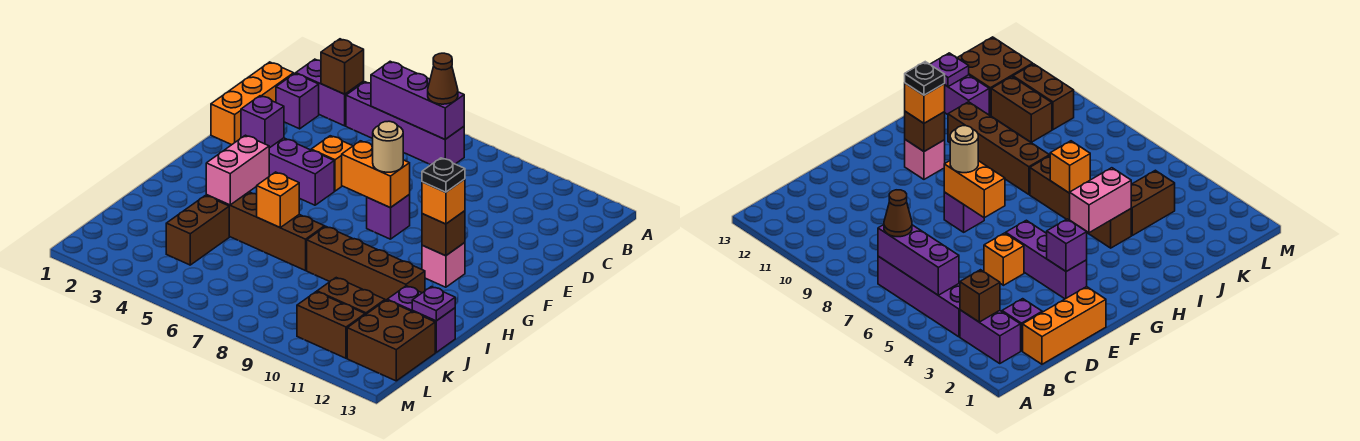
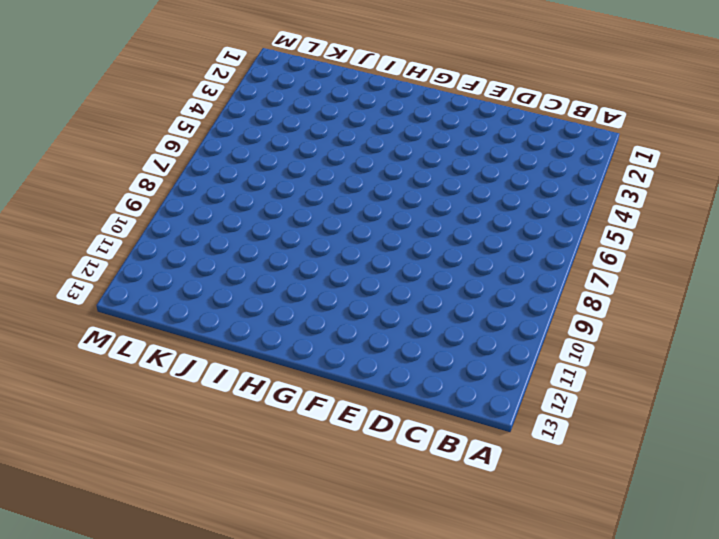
none -> purple 1x2 brick [296,59,364,126]
none -> purple 1x4 brick [346,82,464,165]
none -> orange 1x3 brick [211,62,294,145]

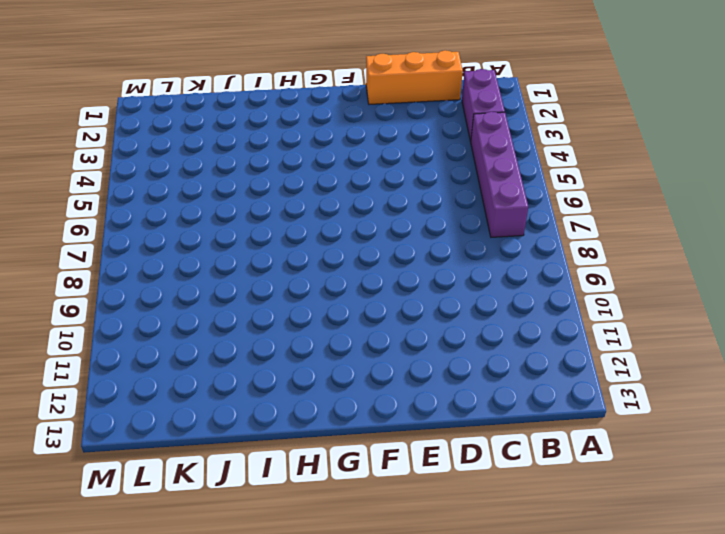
none -> purple 1x1 brick [276,73,319,129]
none -> orange 1x1 brick [311,136,352,191]
none -> purple 1x3 brick [269,138,334,205]

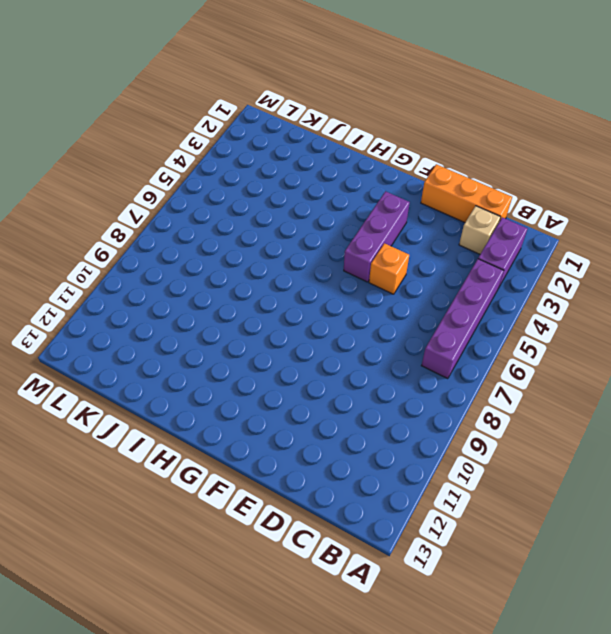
tan 1x1 brick [459,206,501,254] -> purple 1x1 brick [276,73,319,129]
none -> purple 1x1 brick [367,195,410,239]
none -> pink 1x1 brick [422,243,465,287]
none -> brown 1x4 brick [206,192,325,271]

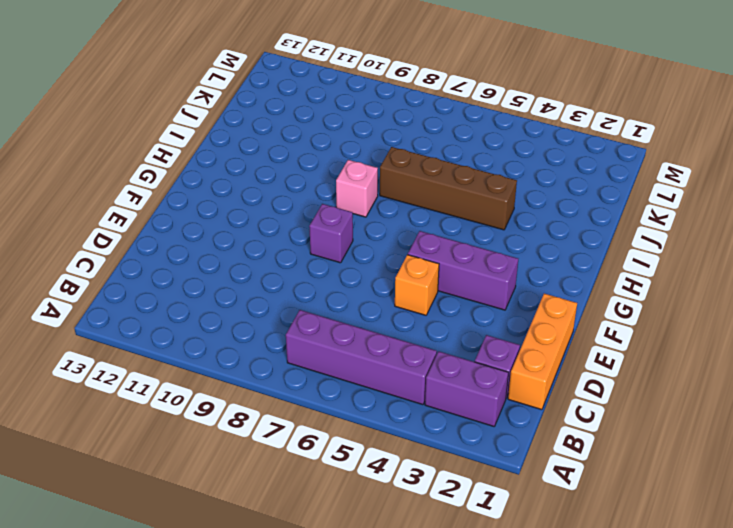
pink 1x1 brick [336,160,378,217] -> pink 1x1 brick moved to [422,243,465,287]
none -> brown 1x4 brick [307,227,425,300]
none -> brown 1x2 brick [166,196,229,265]
none -> purple 1x2 brick [387,286,455,352]

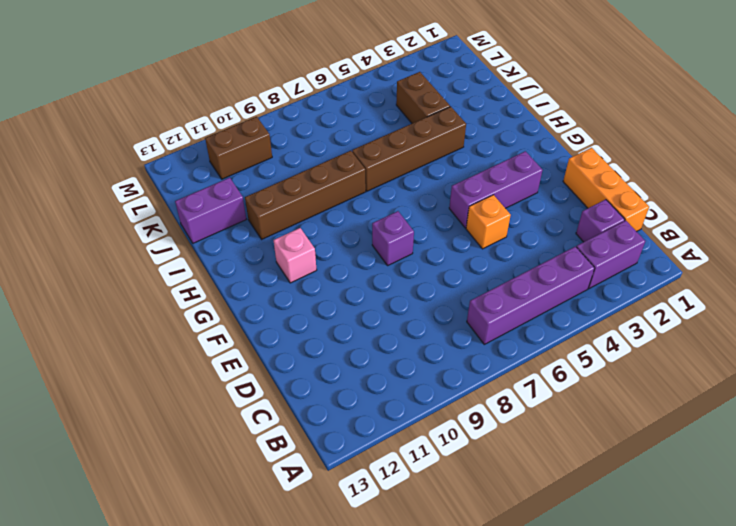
none -> brown 1x2 brick [317,278,385,315]
none -> brown 2x2 brick [347,300,435,381]
none -> brown 1x1 brick [321,39,364,94]

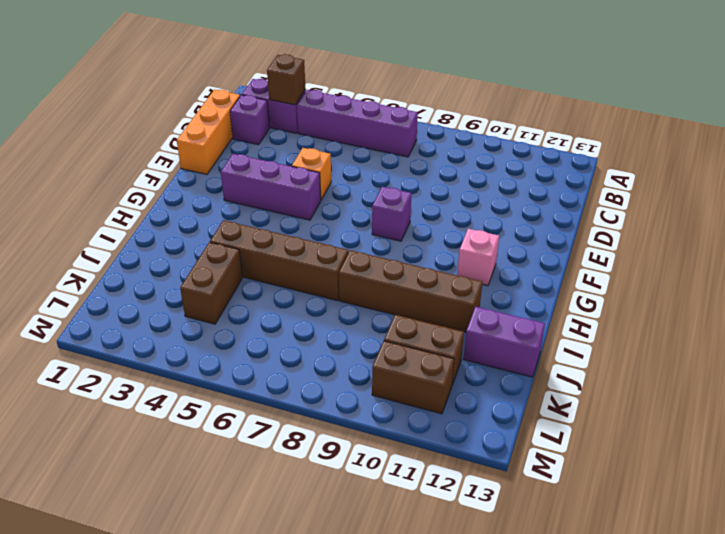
none -> brown 2x2 brick [347,300,435,381]
none -> purple 1x3 brick [371,61,464,139]
none -> purple 1x1 brick [241,96,284,148]

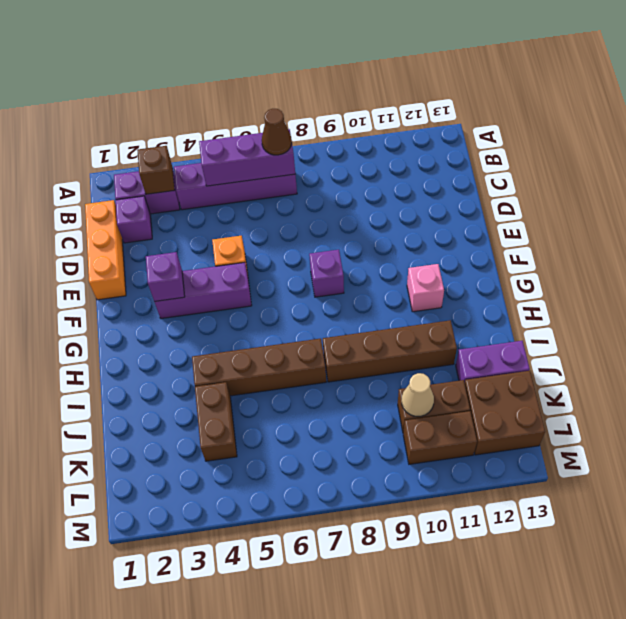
tan 1x1 cone [402,373,434,416] -> none
none -> orange 1x2 brick [342,141,410,208]
none -> brown 1x1 brick [422,211,465,256]
none -> pink 1x2 brick [206,135,269,205]

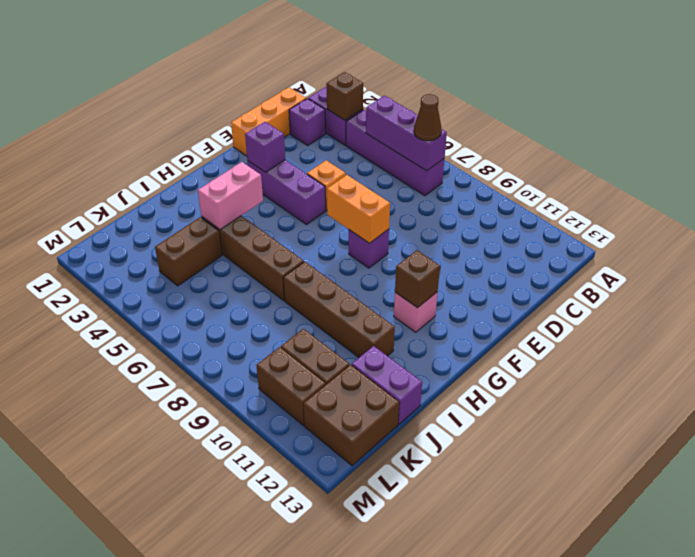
none -> orange 1x1 brick [257,172,299,227]
none -> purple 1x1 plate [412,287,455,321]
none -> tan 1x1 round brick [373,121,403,172]

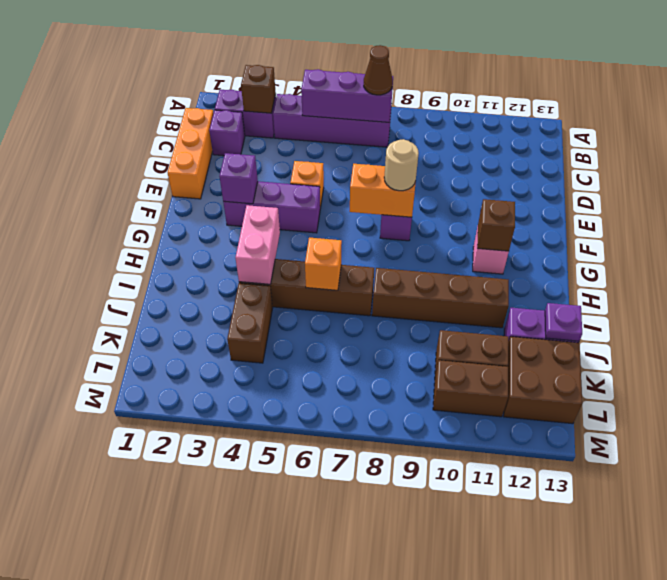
none -> orange 1x1 brick [422,179,465,224]
none -> black 1x1 plate [422,158,465,192]

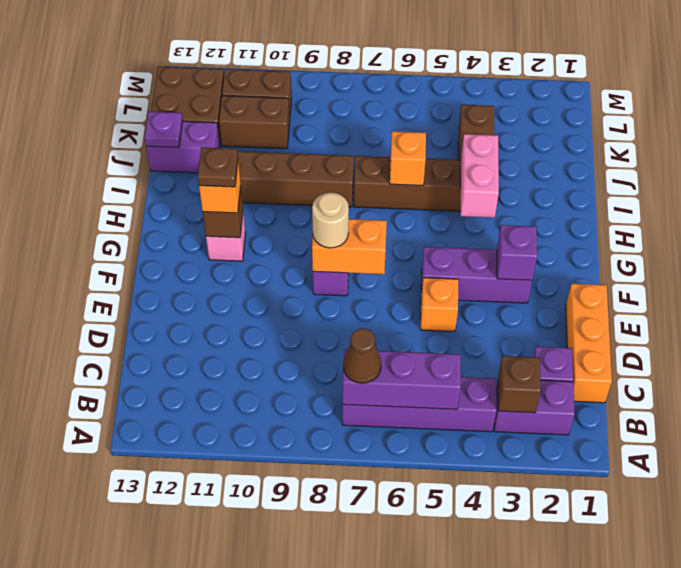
brown 1x1 plate [198,147,238,187] -> black 1x1 plate [422,158,465,192]

